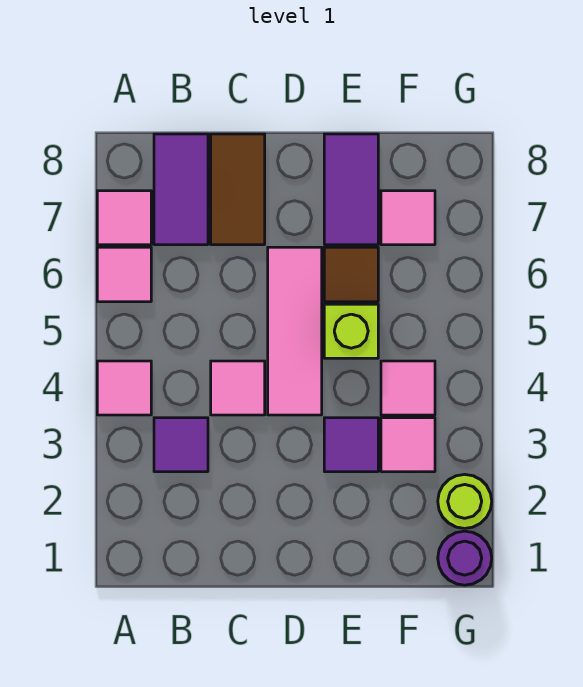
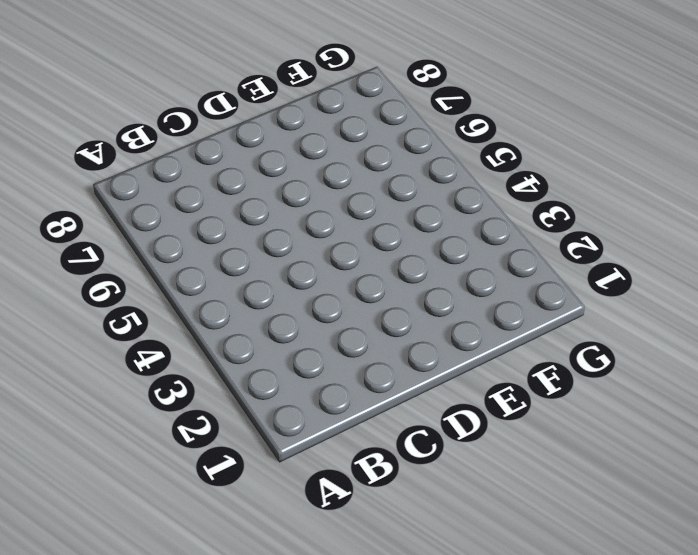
none -> pink 1x1 tile [97,361,151,415]
none -> pink 1x1 tile [97,247,151,302]
none -> pink 1x1 tile [97,191,151,245]

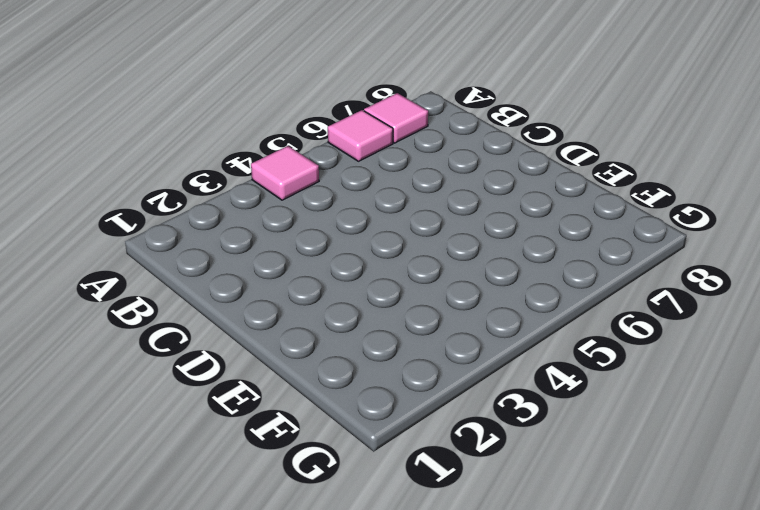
none -> purple 1x1 tile [154,418,208,472]
none -> purple 1x2 tile [154,134,208,245]
none -> pink 1x1 tile [211,361,265,415]

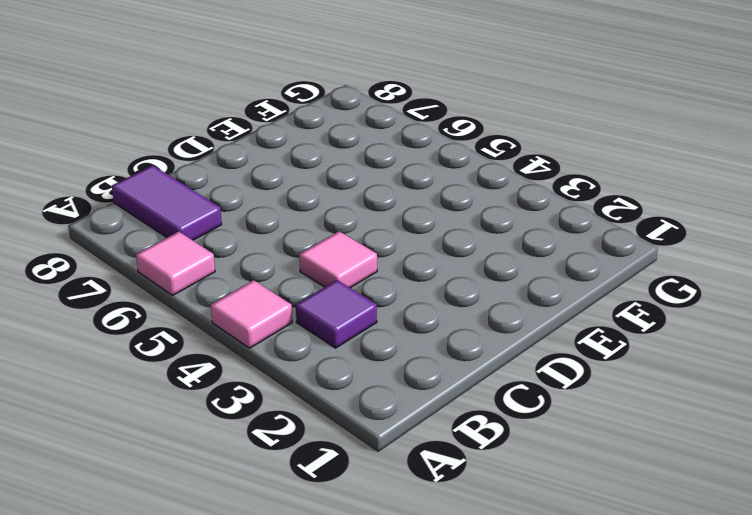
none -> pink 1x1 tile [97,191,151,245]
none -> brown 1x2 tile [211,134,265,245]
none -> pink 1x3 tile [268,247,322,415]

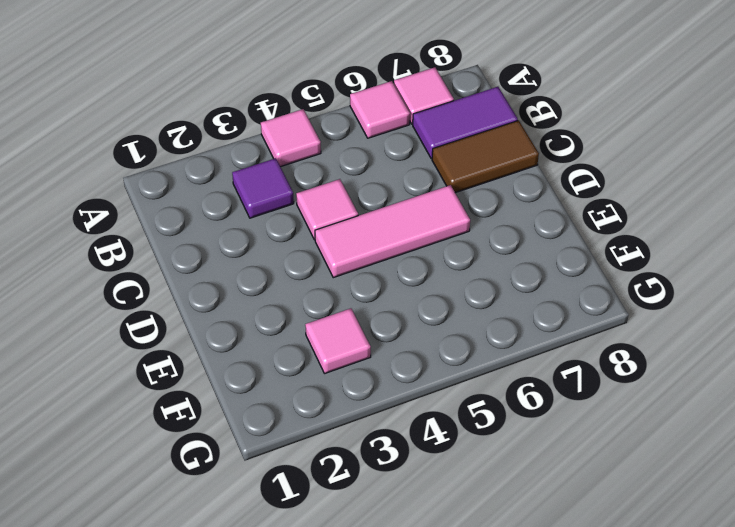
none -> purple 1x1 tile [324,418,378,472]
none -> lime 1x1 brick [324,304,378,358]
none -> brown 1x1 tile [324,247,378,302]

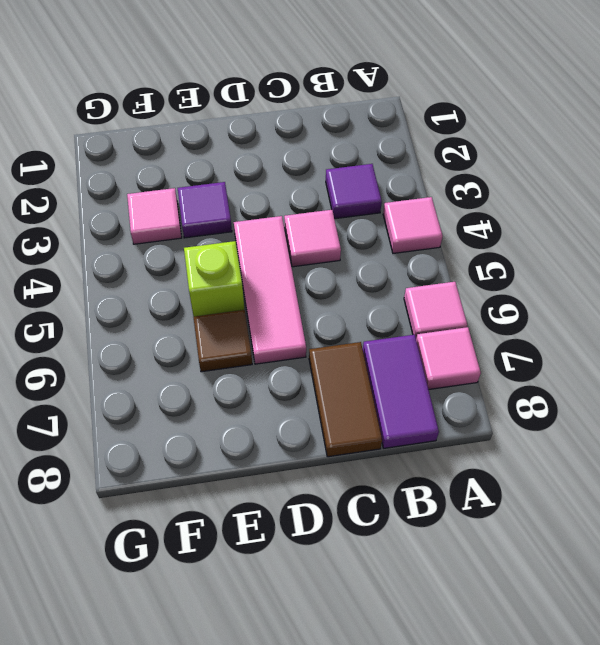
none -> purple 1x2 tile [324,134,378,245]
none -> pink 1x1 tile [381,361,435,415]
none -> pink 1x1 tile [381,191,435,245]

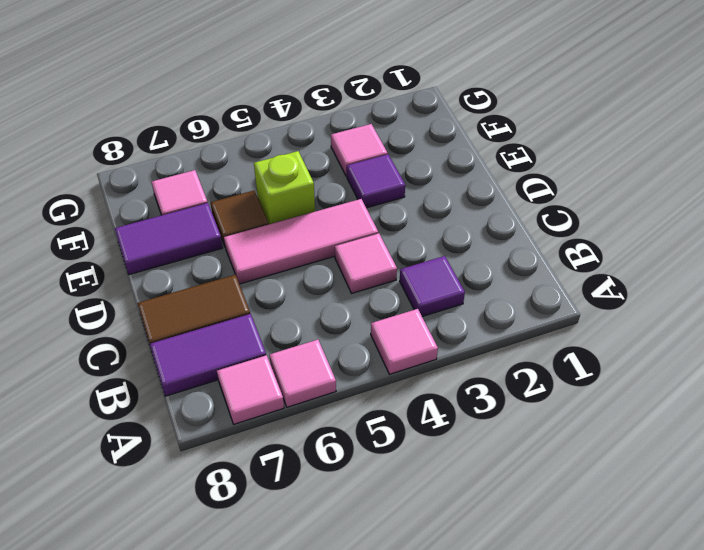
none -> pink 1x1 tile [381,361,435,415]
none -> purple 1x1 round brick [438,531,492,585]
none -> lime 1x1 round brick [438,474,492,528]

